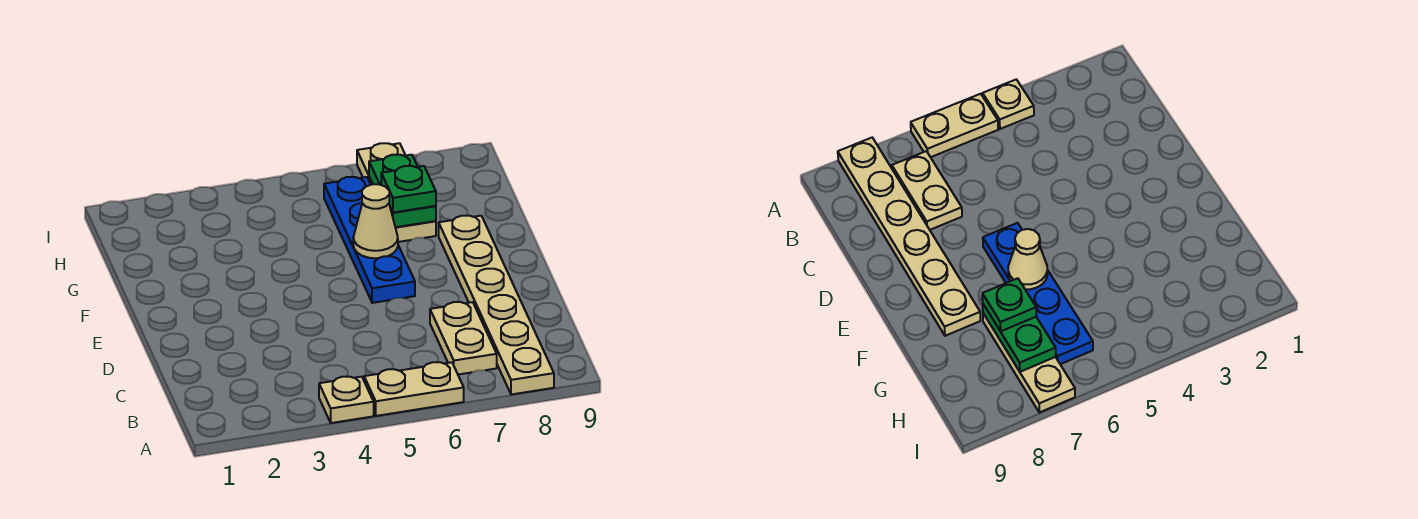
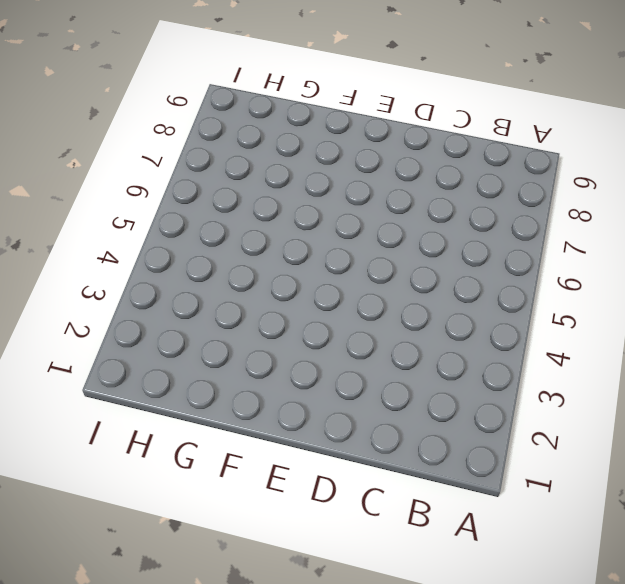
none -> tan 1x1 plate [319,377,374,423]
none -> tan 1x2 plate [364,362,464,416]

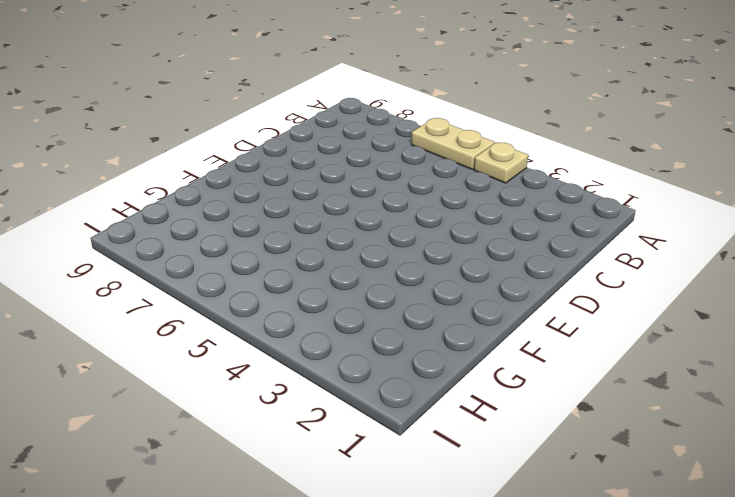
none -> tan 1x6 plate [439,216,554,395]
none -> tan 1x2 plate [430,302,497,375]

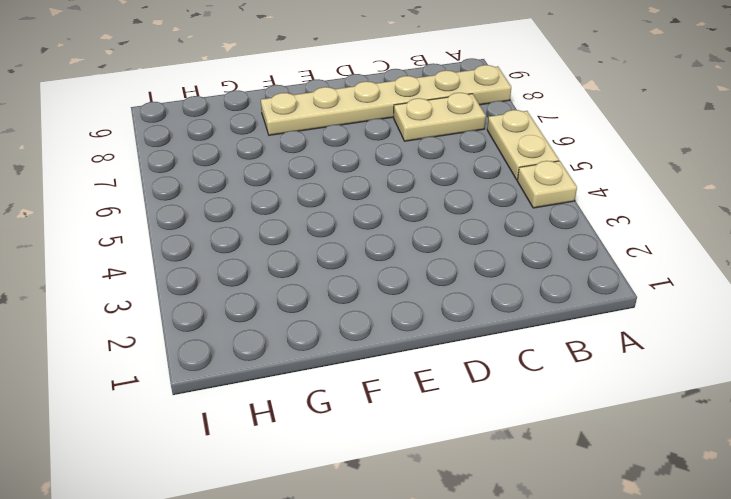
none -> blue 1x4 plate [324,177,415,303]
none -> tan 1x3 plate [357,143,436,242]

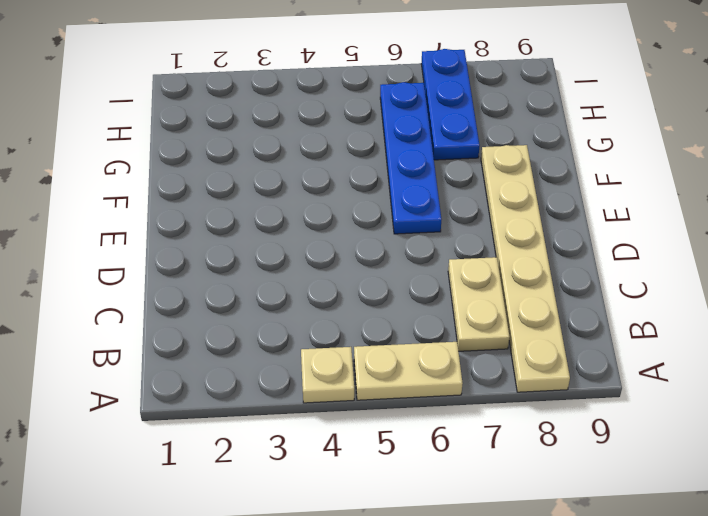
blue 1x3 plate [421,49,480,160] -> tan 1x3 plate [357,143,436,242]
none -> tan 1x1 cone [353,184,398,258]
none -> green 1x2 plate [369,155,436,227]

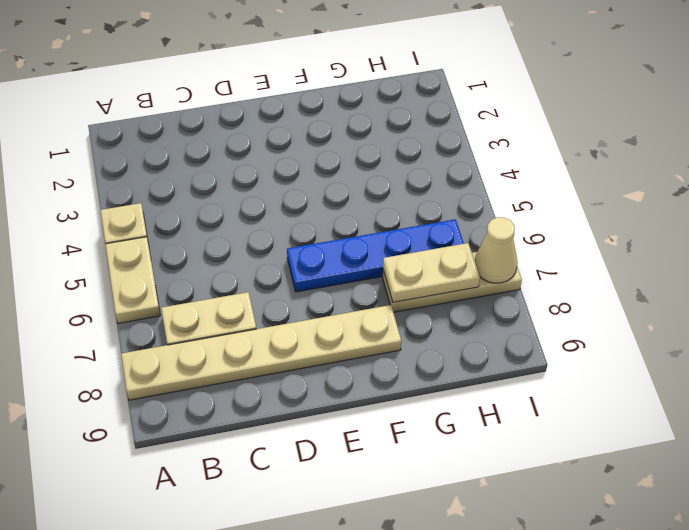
tan 1x2 plate [383,243,480,302] -> green 1x2 plate [369,155,436,227]
tan 1x1 cone [475,217,518,283] -> tan 1x1 cone moved to [353,184,398,258]
none -> green 1x1 plate [381,166,436,213]

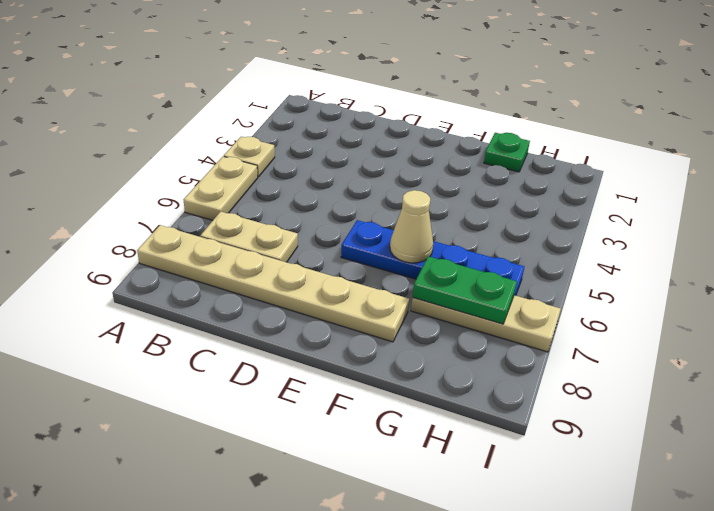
green 1x1 plate [484,133,530,172] -> green 1x1 plate moved to [381,166,436,213]

